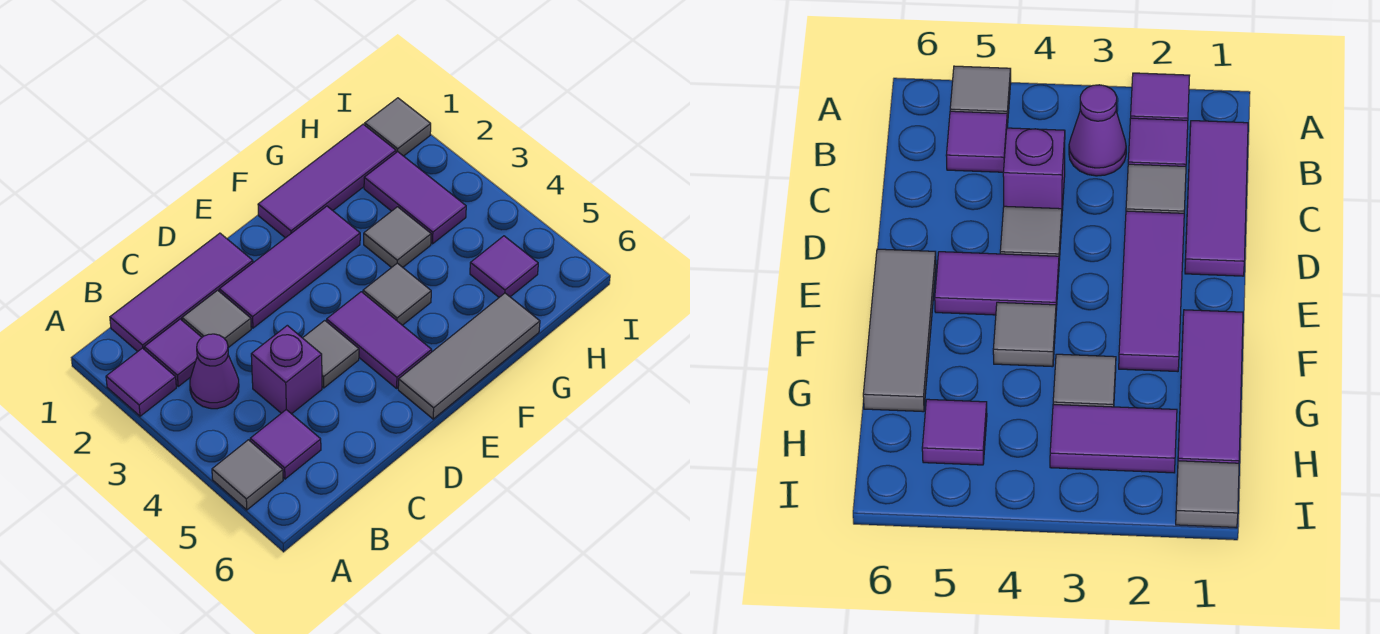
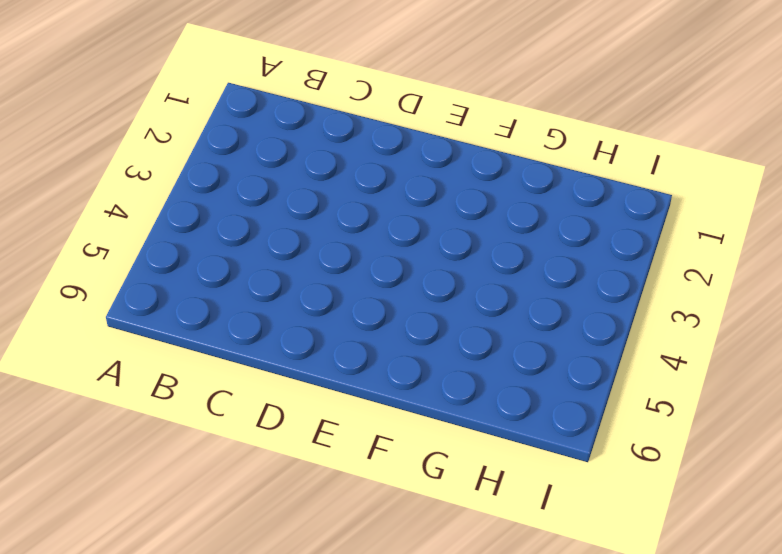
none -> purple 1x1 tile [106,348,176,416]
none -> grey 1x1 tile [212,440,283,510]
none -> purple 1x3 tile [110,233,253,352]

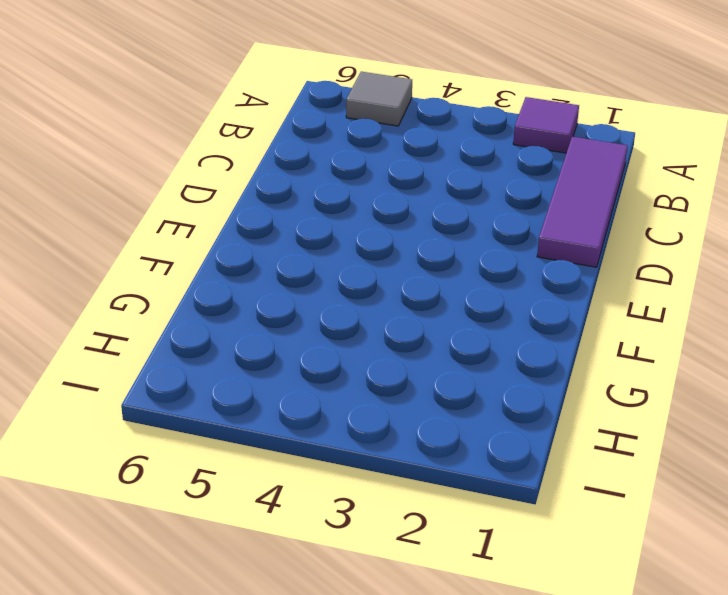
none -> purple 1x1 tile [144,319,202,386]
none -> purple 1x1 cone [190,334,239,409]
none -> purple 1x1 tile [250,410,321,479]

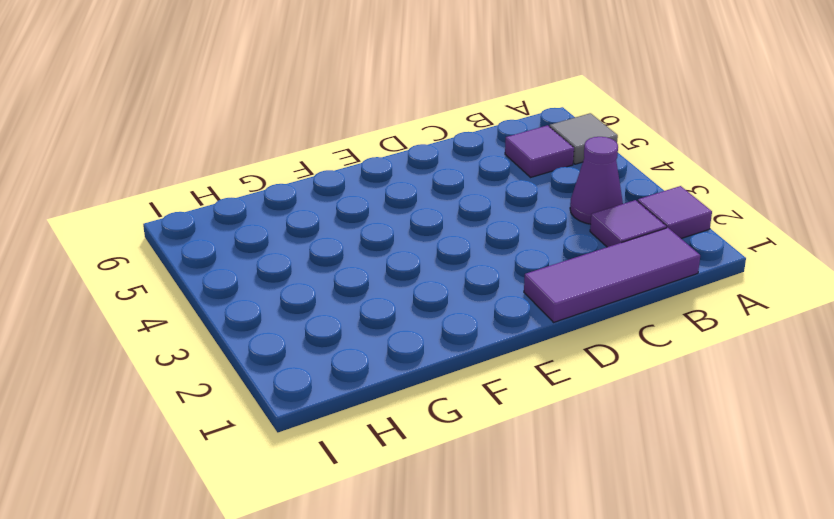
none -> grey 1x1 tile [182,290,251,348]
none -> purple 1x1 brick [251,325,322,414]
none -> purple 1x3 tile [219,206,360,328]

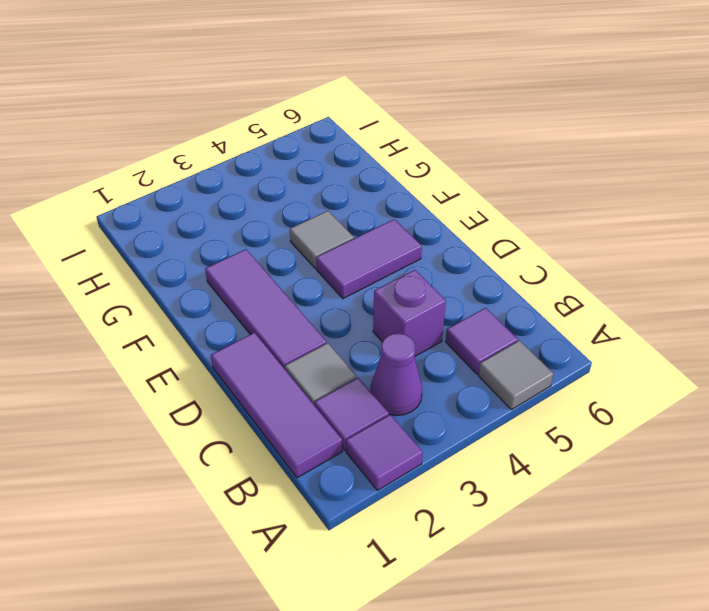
none -> grey 1x1 tile [303,321,359,388]
none -> grey 1x3 tile [398,293,540,419]
none -> purple 1x3 tile [258,124,396,238]

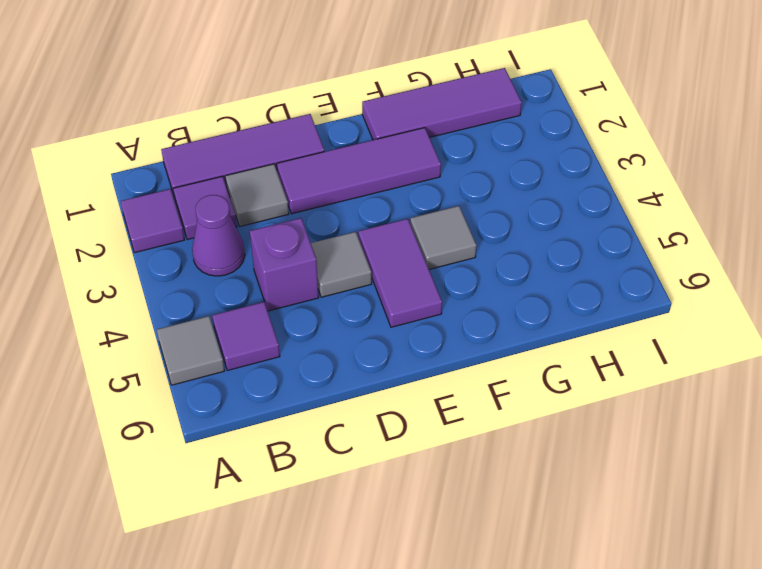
none -> grey 1x3 tile [398,293,540,419]
none -> grey 1x1 tile [364,207,431,268]
none -> purple 1x2 tile [364,152,466,244]

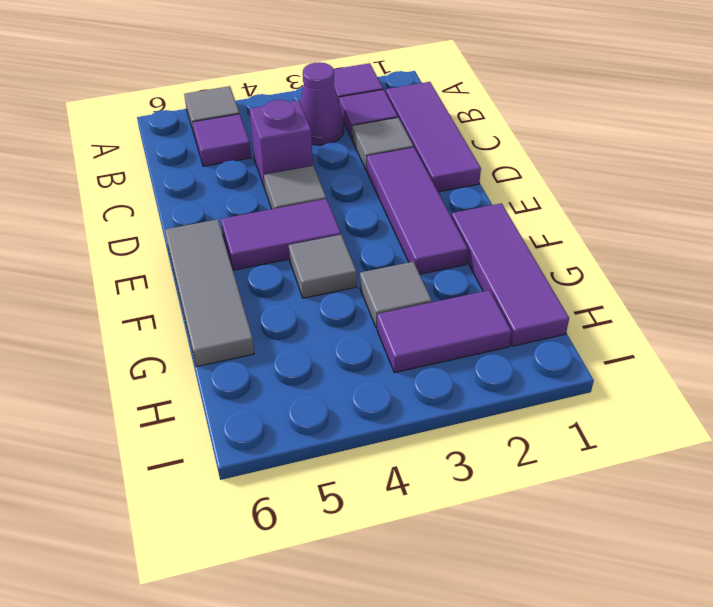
none -> purple 1x1 tile [470,236,538,297]
none -> grey 1x1 tile [365,98,431,156]

